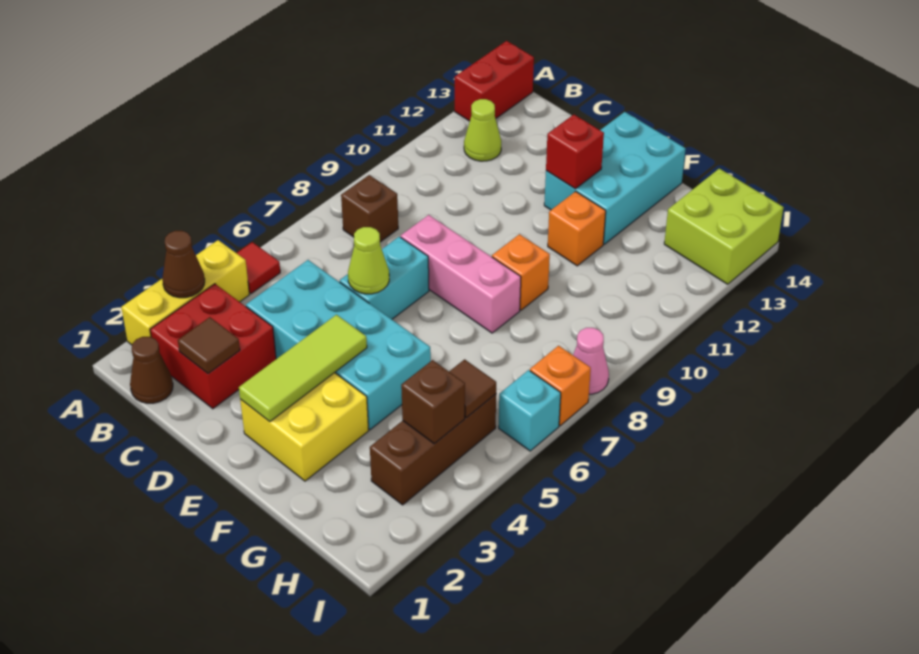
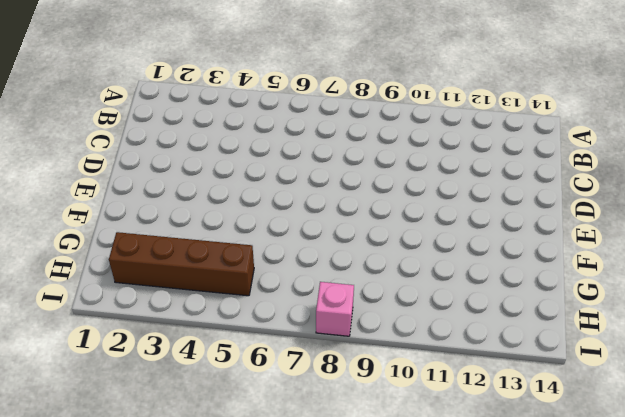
brown 1x4 brick [109,232,254,296] -> brown 1x3 brick [370,394,496,505]
pink 1x1 brick [316,282,354,336] -> pink 1x1 cone [573,328,609,394]
none -> yellow 1x3 brick [121,240,250,345]
none -> red 1x1 tile [237,242,280,294]
none -> red 1x2 brick [455,41,534,121]

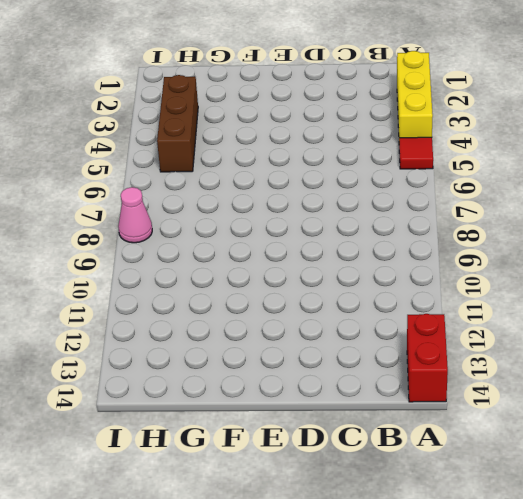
none -> brown 1x1 cone [130,337,173,403]
none -> red 2x2 brick [150,284,276,409]
none -> brown 1x1 brick [341,175,398,242]

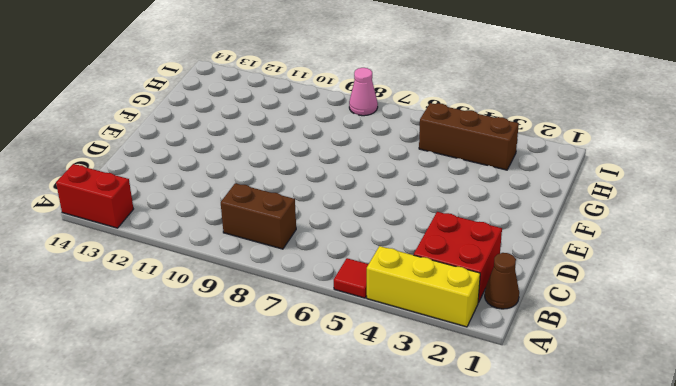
brown 1x2 brick [221,183,296,249] -> brown 1x1 brick [341,175,398,242]
none -> lime 1x1 cone [464,99,501,161]
none -> cyan 2x4 brick [246,260,431,430]
none -> cyan 1x2 brick [340,237,429,319]

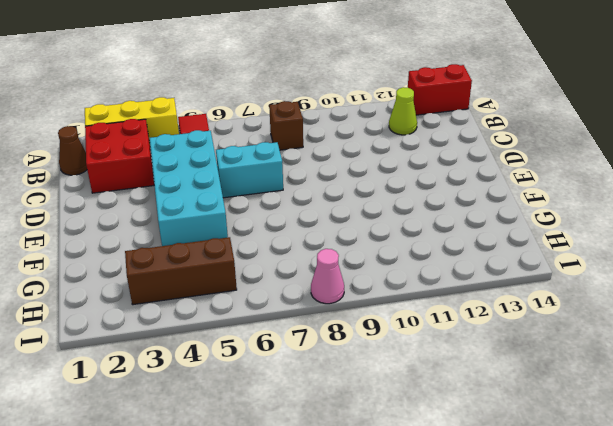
none -> pink 1x3 brick [401,215,521,333]
none -> yellow 2x2 brick [240,373,369,481]
none -> cyan 2x3 brick [544,112,686,244]

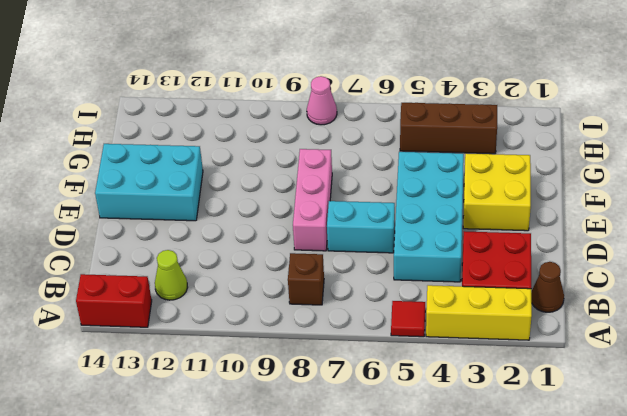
none -> orange 1x1 brick [492,234,550,310]
none -> orange 1x1 brick [548,191,606,266]
none -> lime 2x2 brick [664,168,784,284]

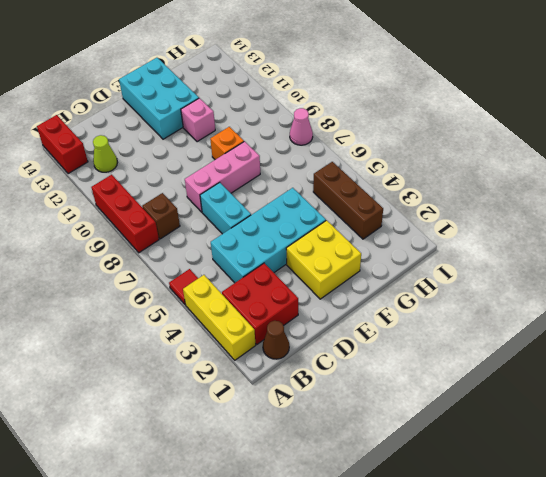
red 1x3 brick [91,175,159,253] -> none
pink 1x1 brick [181,98,215,142] -> orange 1x1 brick [548,191,606,266]
none -> lime 2x2 brick [664,168,784,284]
none -> cyan 1x1 brick [499,370,561,451]
none -> orange 1x1 brick [530,346,591,426]

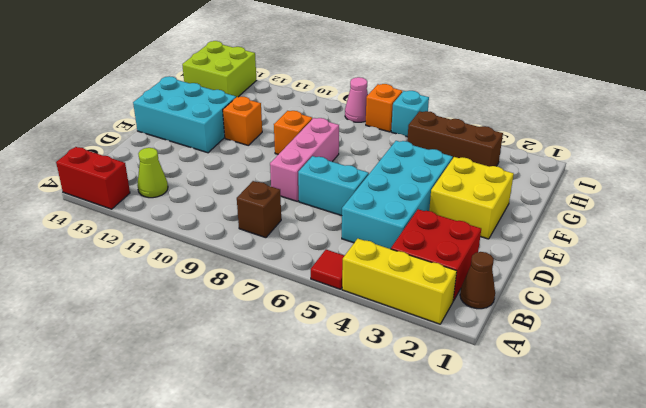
none -> brown 1x1 cone [162,231,205,298]
none -> brown 1x1 tile [178,317,240,374]
none -> lime 1x1 cone [348,227,389,294]

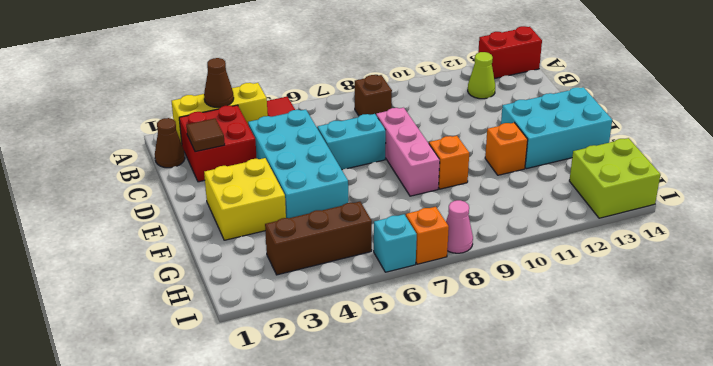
none -> lime 1x1 cone [348,227,389,294]
none -> lime 1x3 tile [239,315,367,422]
none -> red 1x1 brick [546,115,604,189]

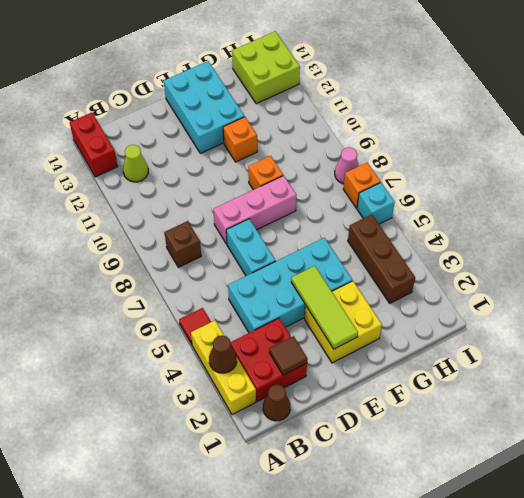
none -> lime 1x1 cone [348,227,389,294]
none -> red 1x1 brick [546,115,604,189]
none -> brown 1x1 brick [401,360,465,444]

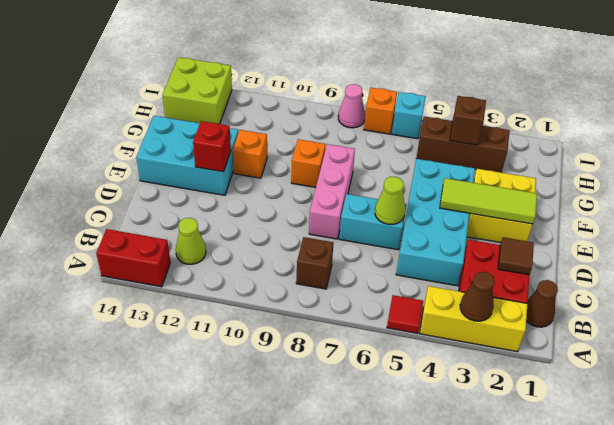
none -> brown 1x1 tile [449,359,496,418]

